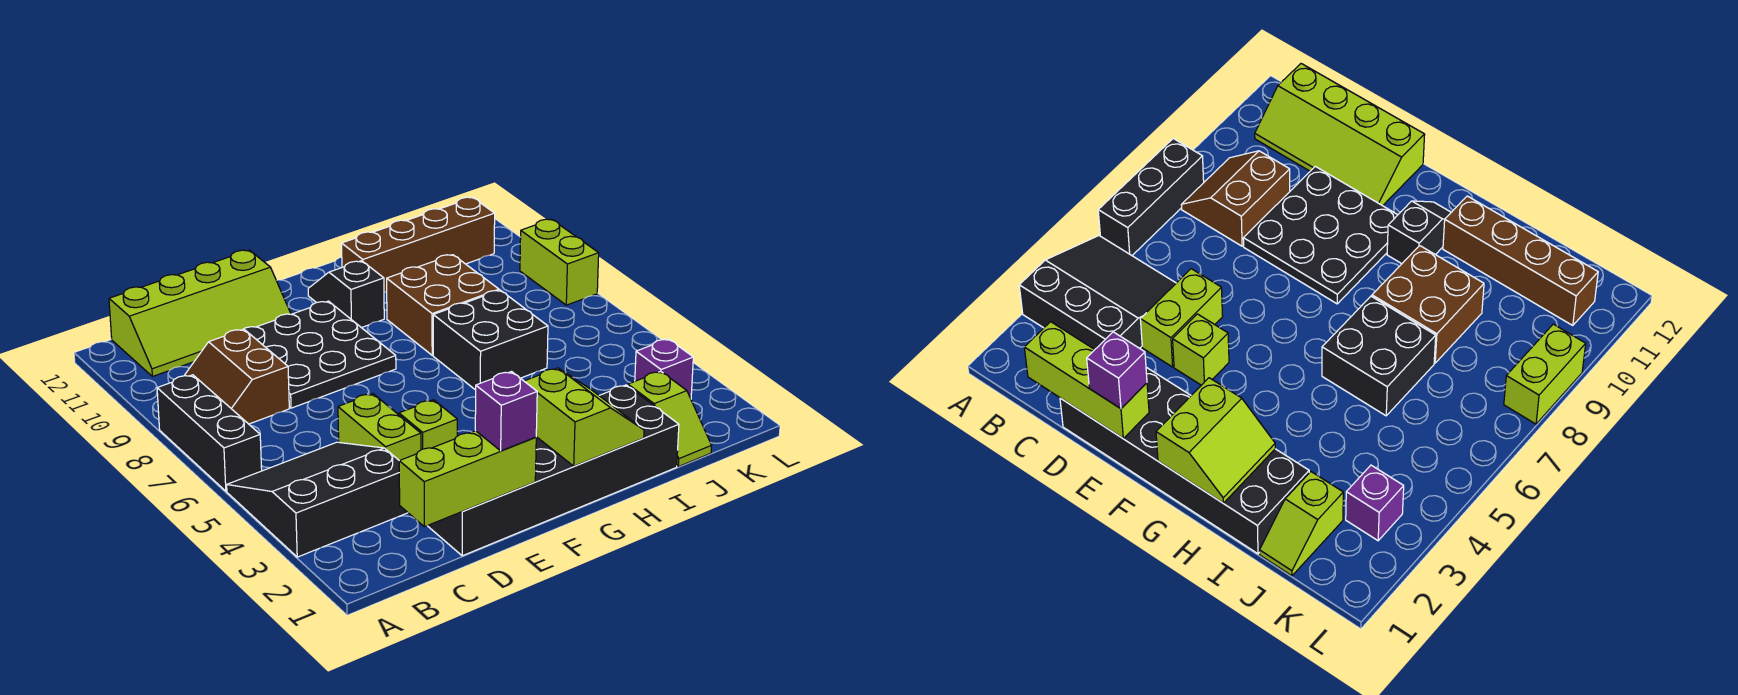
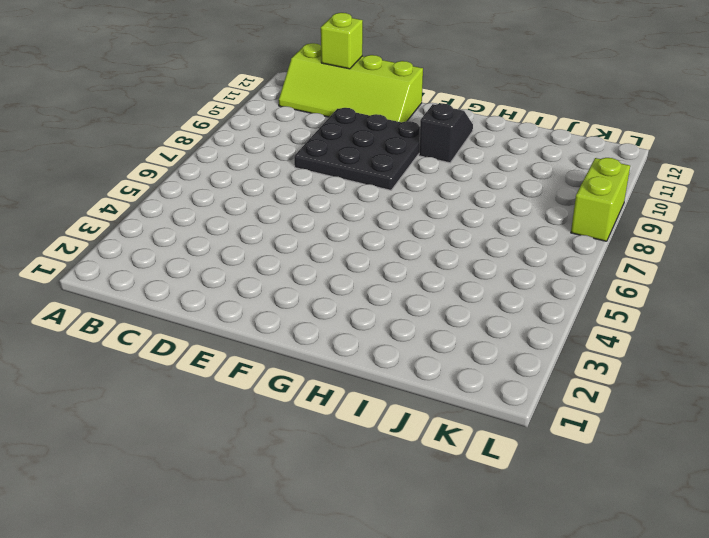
lime 1x1 brick [321,13,363,69] -> lime 1x1 brick moved to [399,400,457,450]
none -> black 3x3 slope [227,442,408,557]
none -> black 1x3 brick [157,375,262,491]
none -> brown 2x2 slope [184,329,289,424]

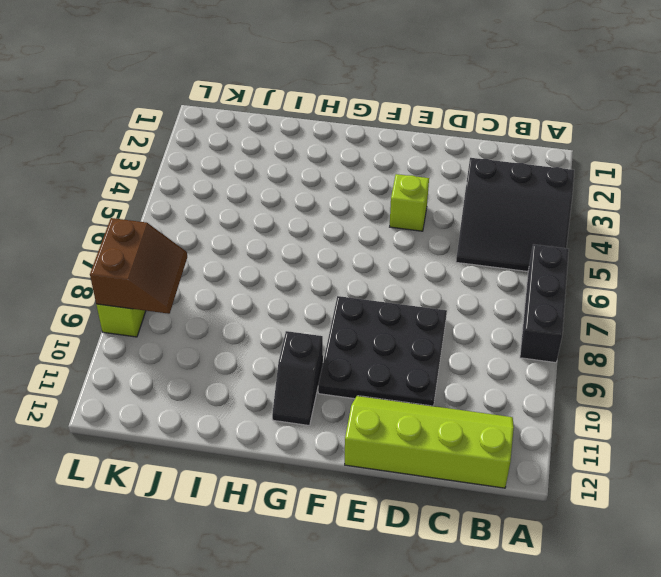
brown 2x2 slope [90,218,187,314] -> brown 2x2 slope moved to [184,329,289,424]
none -> black 2x6 brick [428,385,679,556]
none -> lime 1x2 brick [338,394,421,461]
none -> black 2x2 brick [433,290,548,390]

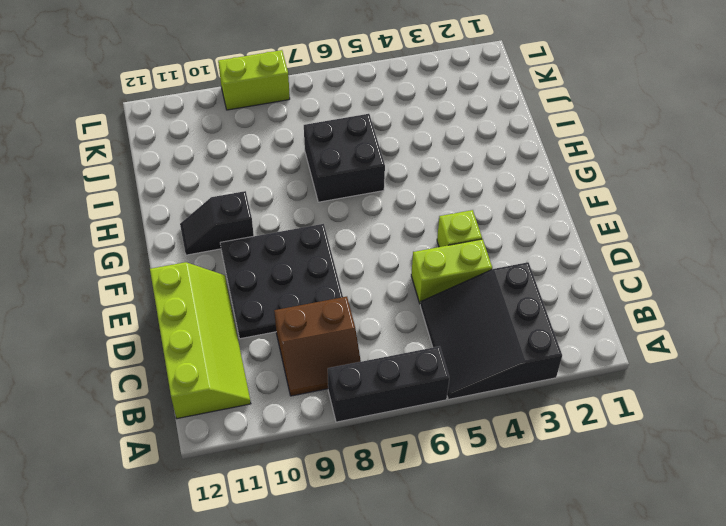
none -> black 2x6 brick [428,385,679,556]
none -> brown 2x2 brick [387,255,499,355]
none -> brown 1x4 brick [342,197,495,292]

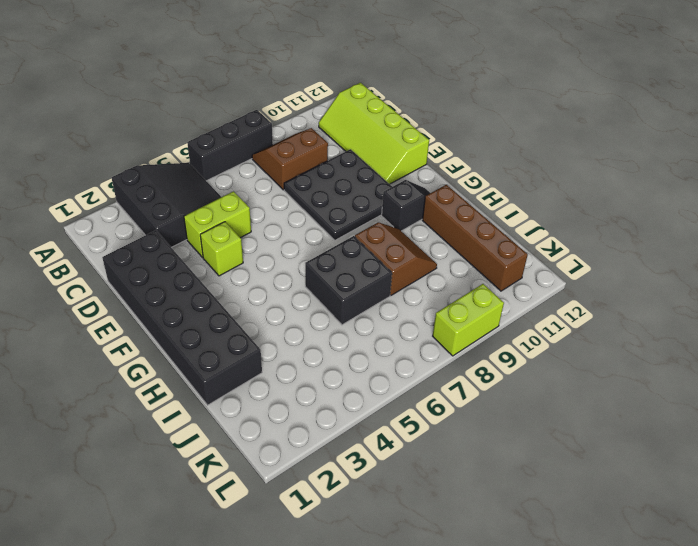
brown 2x2 slope [355,222,437,295] -> brown 2x2 brick [387,255,499,355]
none -> lime 1x2 slope [628,371,712,467]
none -> purple 1x1 brick [635,339,693,399]
none -> lime 1x3 brick [399,431,536,527]

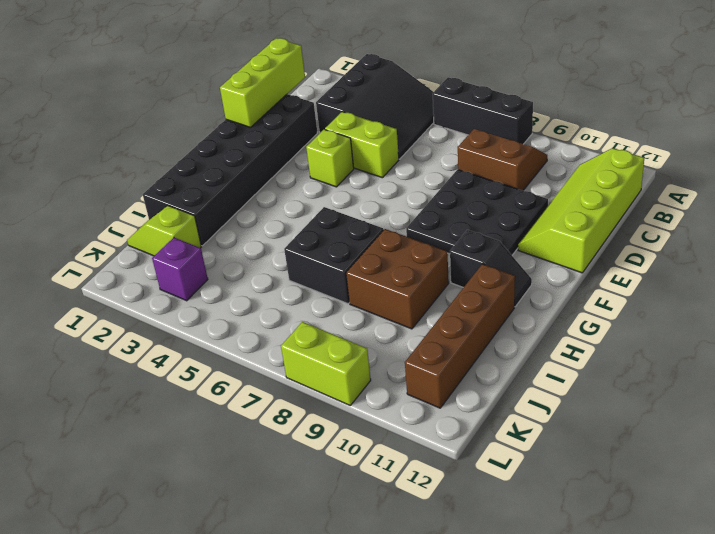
none -> lime 2x2 slope [524,368,644,466]
none -> purple 1x1 brick [475,372,537,451]

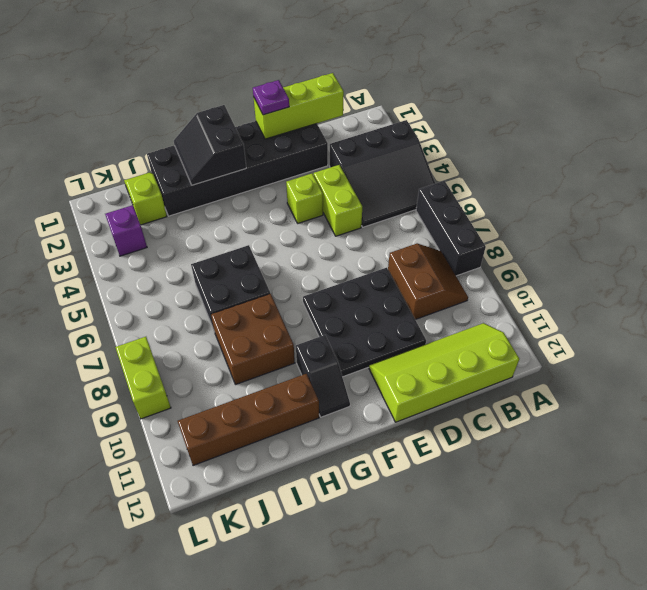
purple 1x1 plate [253,80,289,115] -> purple 1x1 brick [475,372,537,451]
black 2x2 slope [174,105,246,185] -> lime 2x2 slope [524,368,644,466]

